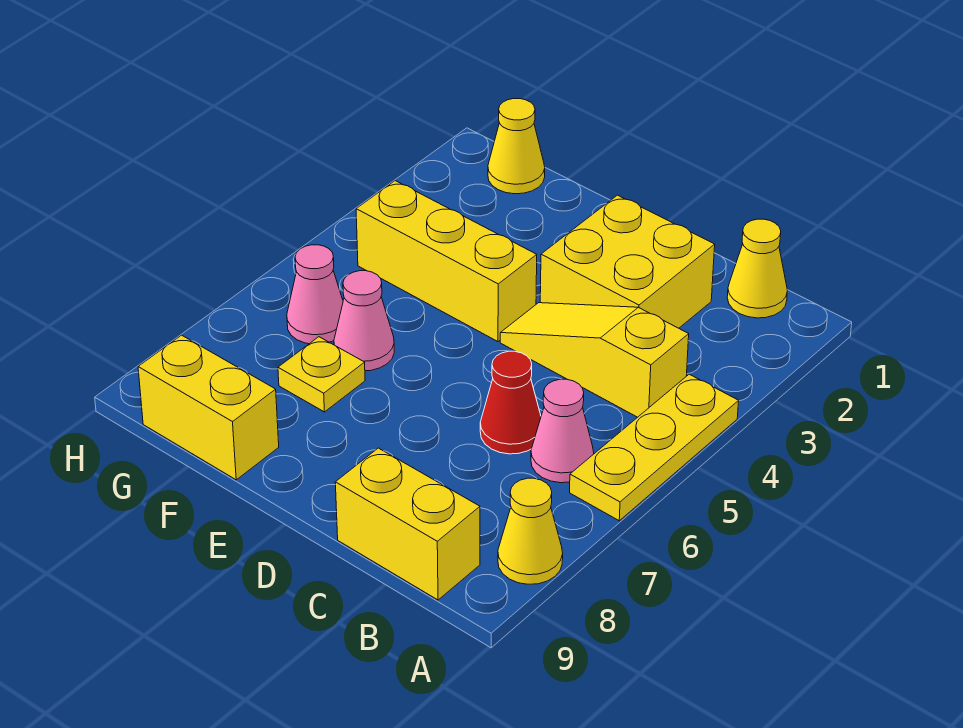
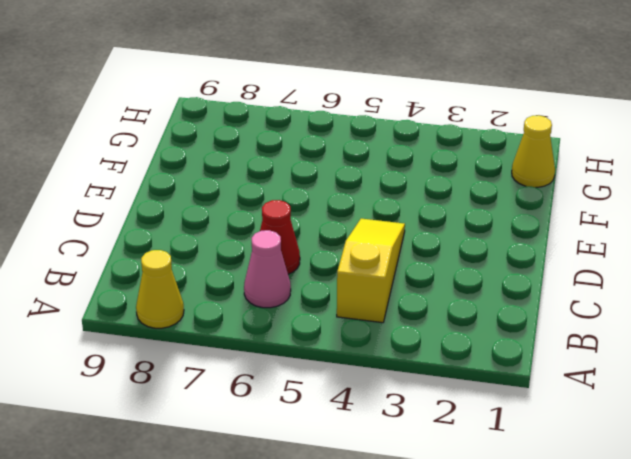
none -> yellow 1x3 plate [570,374,739,521]
none -> yellow 1x1 cone [727,219,788,318]
none -> yellow 1x2 brick [335,448,480,600]

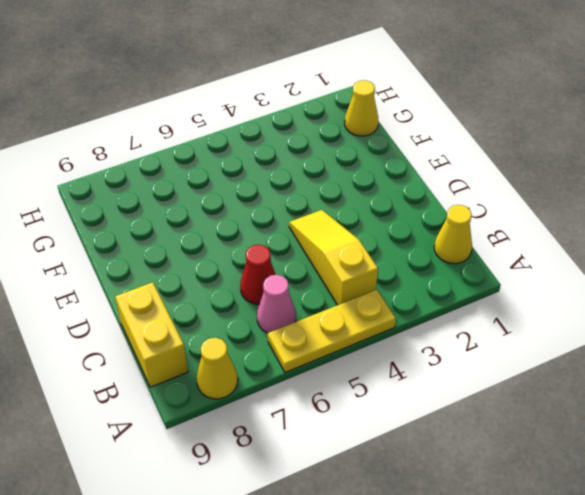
none -> yellow 2x2 brick [540,195,715,328]
none -> yellow 1x3 brick [356,181,537,342]
none -> pink 1x1 cone [334,271,394,371]

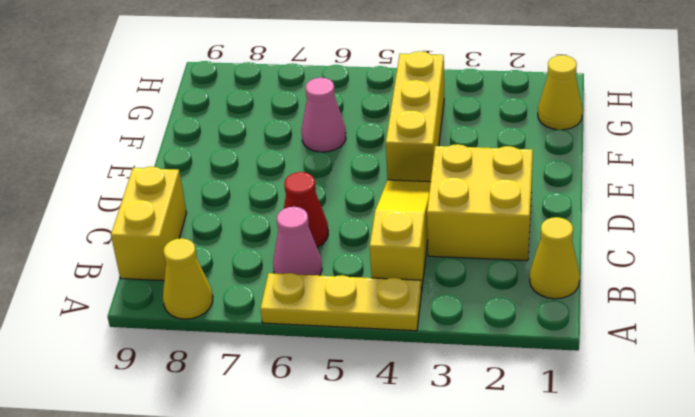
none -> yellow 1x1 plate [278,337,365,412]
none -> yellow 1x2 brick [138,335,279,480]
none -> pink 1x1 cone [287,245,343,344]

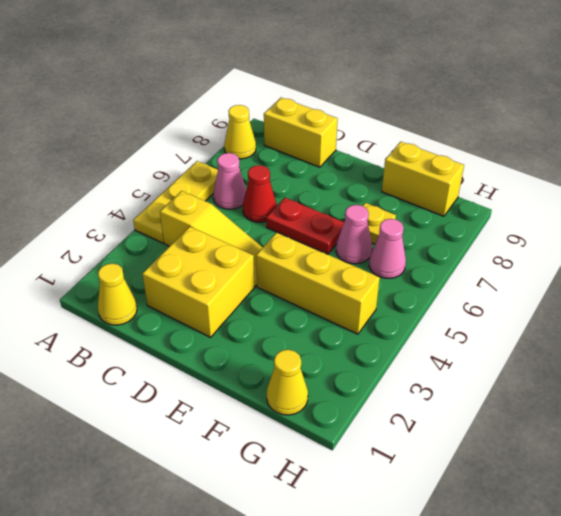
red 1x2 plate [266,198,344,254] -> none

